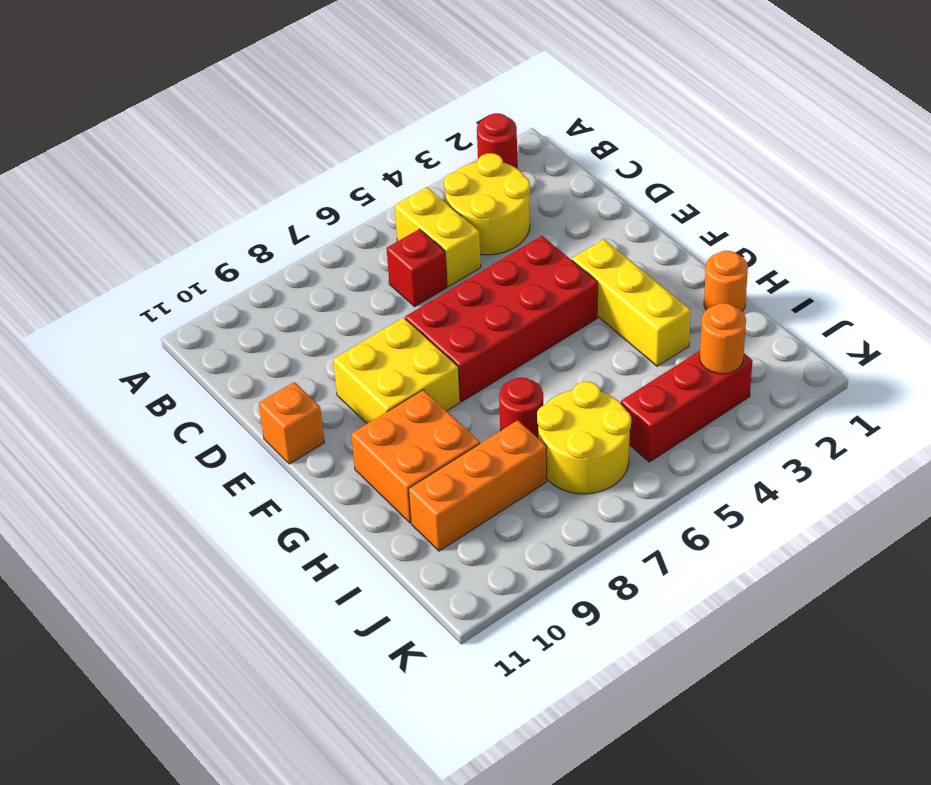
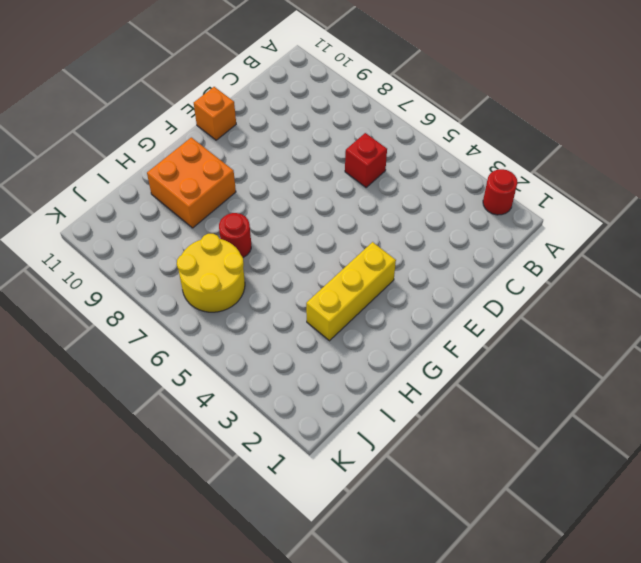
none -> yellow 2x2 round brick [444,153,530,255]
none -> yellow 1x2 brick [395,187,481,286]
none -> red 2x4 brick [405,236,598,401]

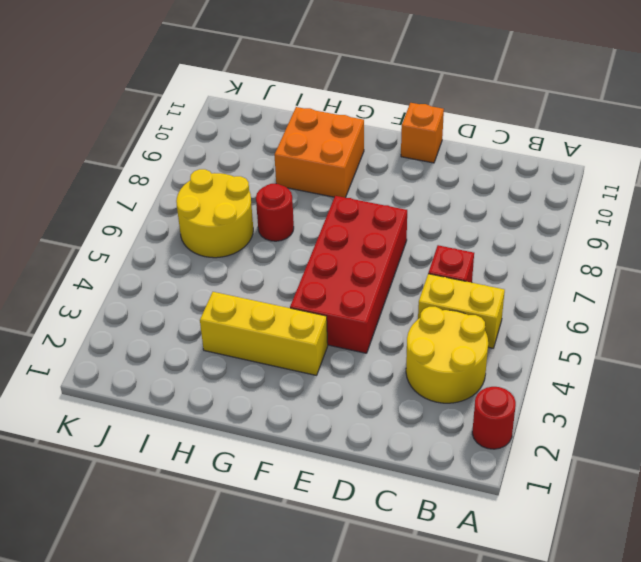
none -> yellow 2x2 brick [333,318,460,424]
none -> orange 1x1 round brick [704,251,748,312]
none -> orange 1x3 brick [409,420,547,551]

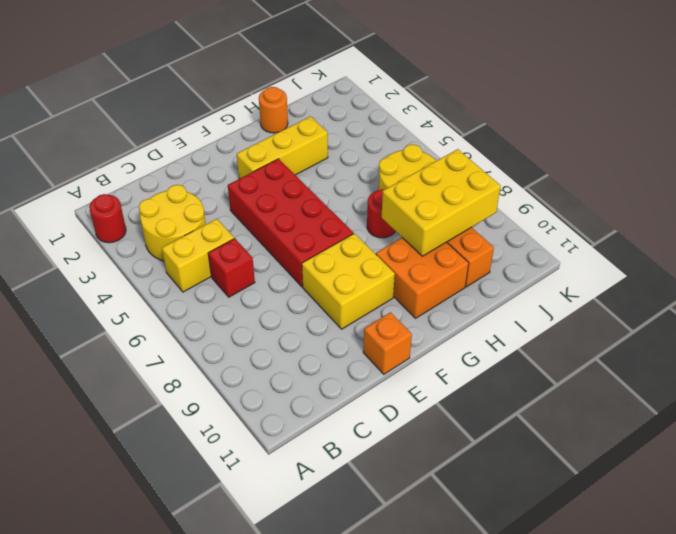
yellow 2x3 brick [382,149,501,256] -> none
none -> red 1x3 brick [621,351,753,462]
none -> orange 1x1 round brick [700,303,746,374]

